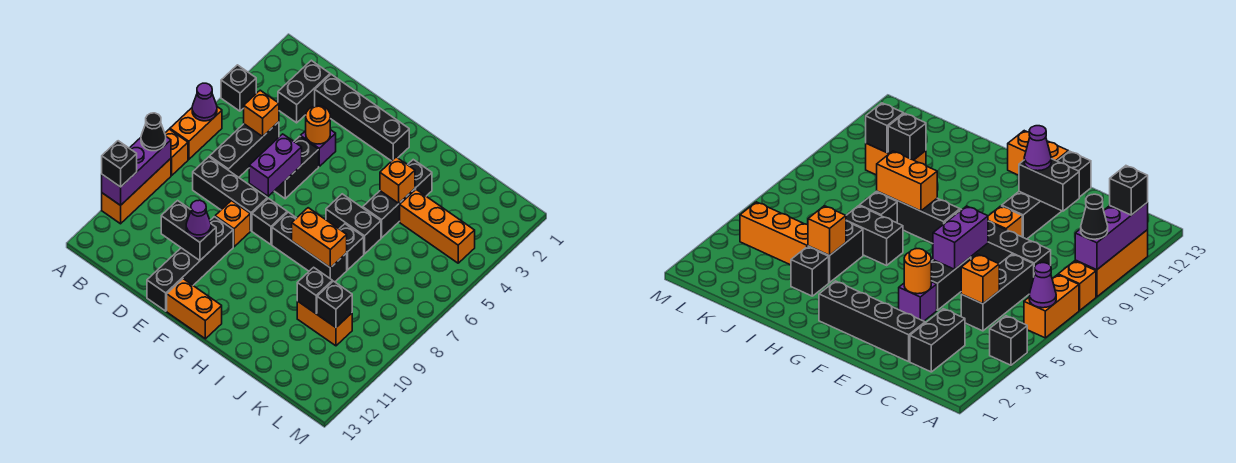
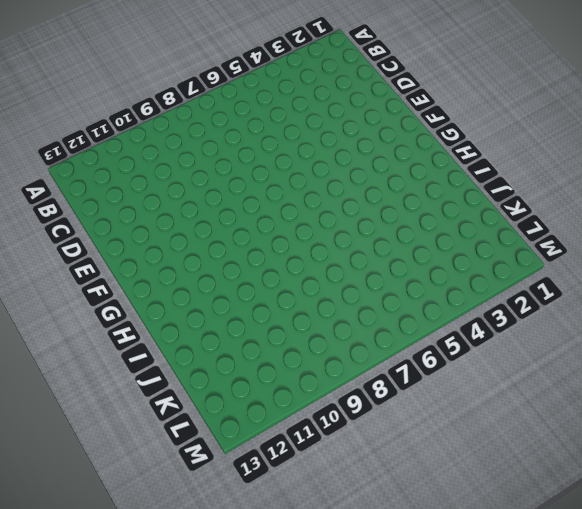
none -> black 1x1 brick [221,65,256,111]
none -> orange 1x2 brick [170,107,222,159]
none -> orange 1x1 brick [165,129,188,175]
none -> orange 1x3 brick [102,159,171,224]

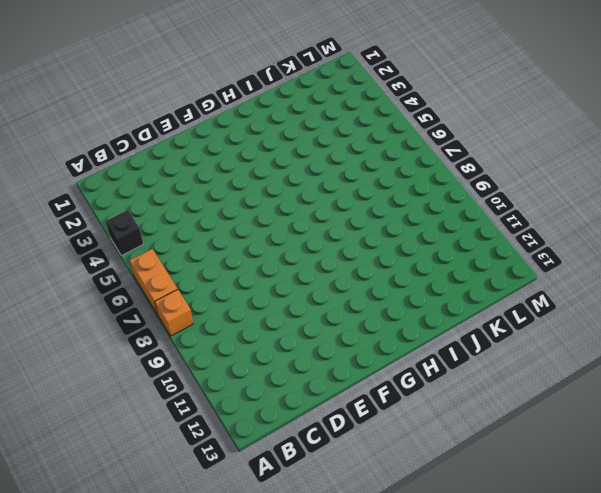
none -> orange 1x3 brick [102,159,171,224]
none -> black 1x2 brick [278,60,330,123]
none -> black 1x3 brick [210,122,279,177]
none -> black 1x3 brick [193,157,267,231]

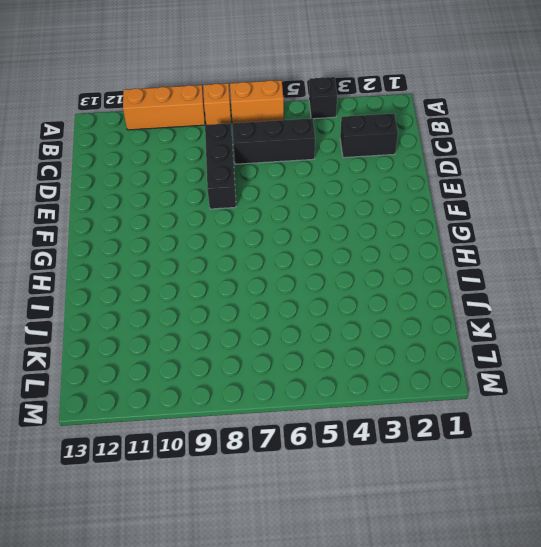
none -> black 1x4 brick [315,74,409,161]
none -> purple 1x1 brick [301,130,336,166]
none -> black 1x2 brick [275,136,319,199]
none -> orange 1x1 brick [215,201,250,247]

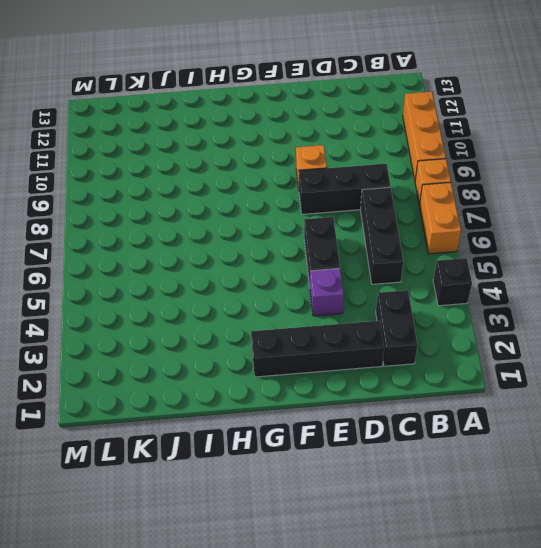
none -> black 1x4 brick [147,217,233,311]
none -> black 1x1 brick [252,198,287,245]
none -> orange 1x2 brick [167,279,222,339]
none -> black 1x3 brick [272,212,347,282]

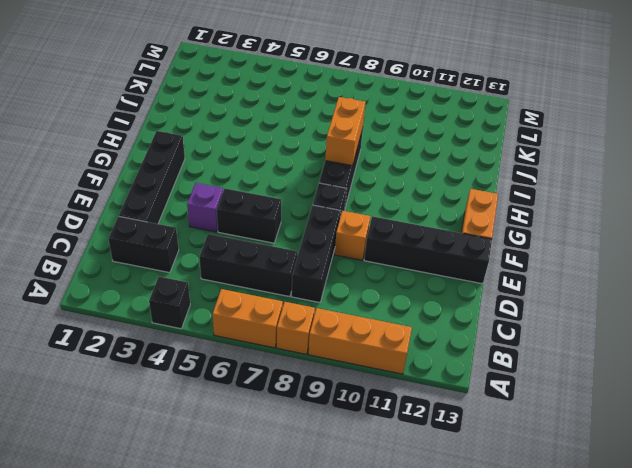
none -> black 1x2 brick [326,194,381,254]
none -> black 1x1 brick [408,160,432,196]
none -> black 1x2 brick [363,189,415,238]
none -> black 1x1 brick [340,224,364,270]

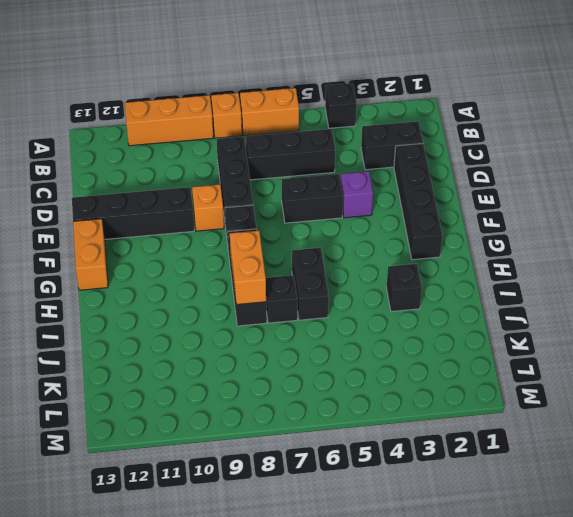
none -> black 1x2 brick [363,189,415,238]
none -> orange 1x3 brick [400,190,475,263]
none -> orange 1x2 brick [297,301,352,346]
none -> purple 1x1 cone [192,83,217,121]

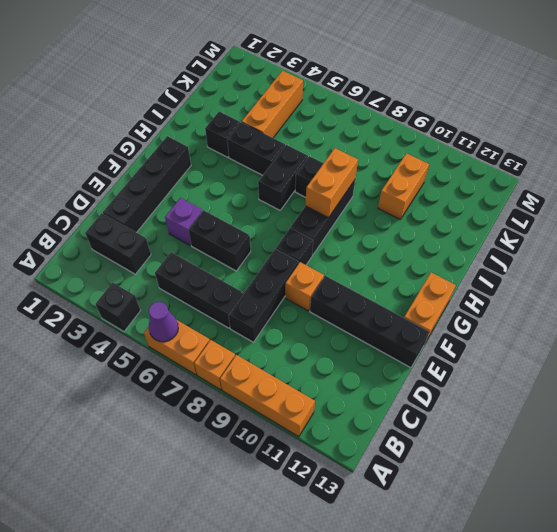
none -> purple 1x3 brick [102,137,171,205]
none -> orange 1x1 brick [244,90,279,137]
none -> black 1x2 brick [161,201,216,261]
none -> orange 1x1 round brick [306,106,330,144]

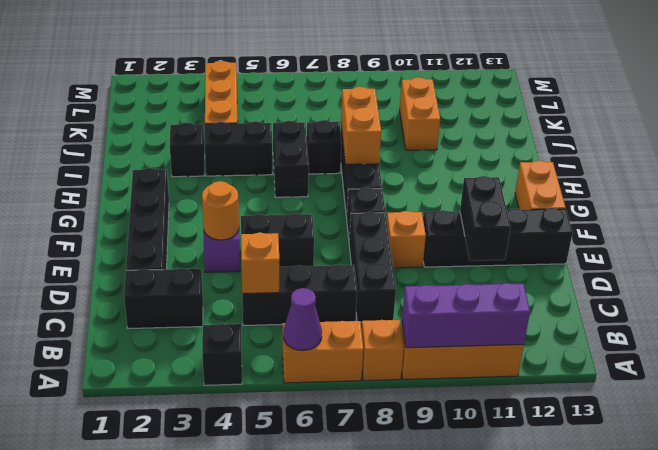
none -> purple 1x2 brick [249,134,302,196]
none -> orange 1x1 brick [380,157,415,203]
none -> black 1x1 brick [297,267,332,314]
none -> black 1x1 brick [317,281,352,327]

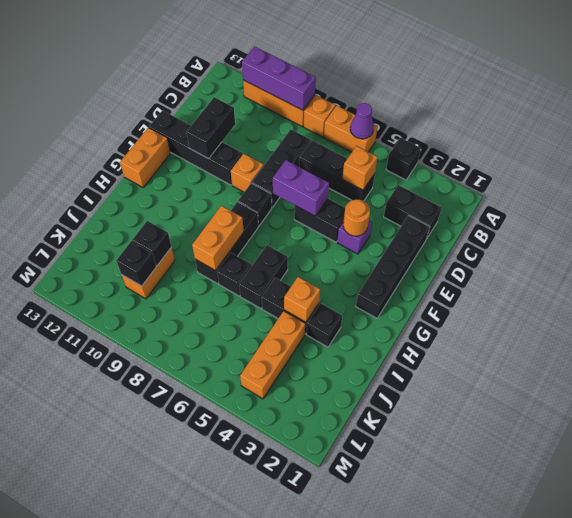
none -> black 1x1 cone [141,113,166,151]
none -> black 1x1 brick [102,141,137,187]
none -> purple 1x1 cone [186,200,211,238]

